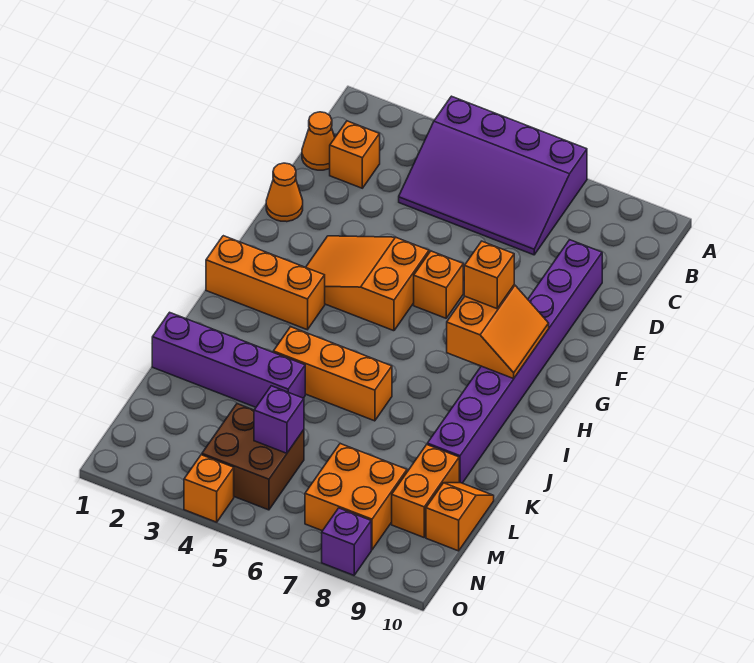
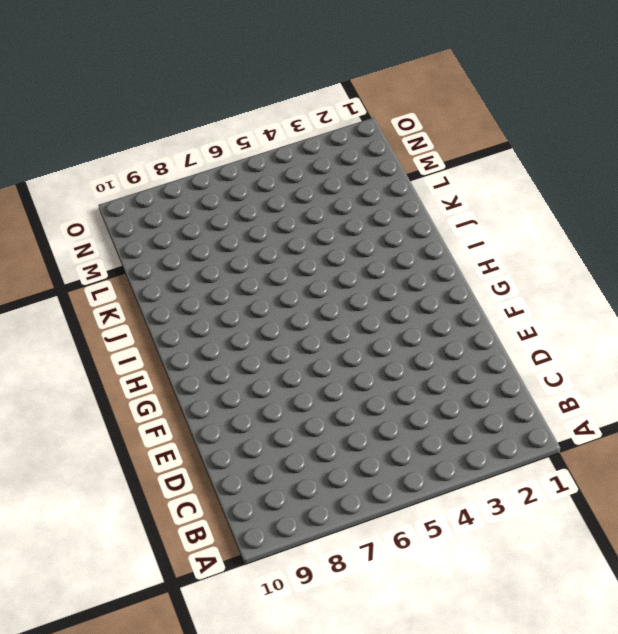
none -> purple 3x4 slope [399,96,587,255]
none -> orange 1x1 cone [302,112,335,170]
none -> orange 1x1 brick [330,121,380,188]

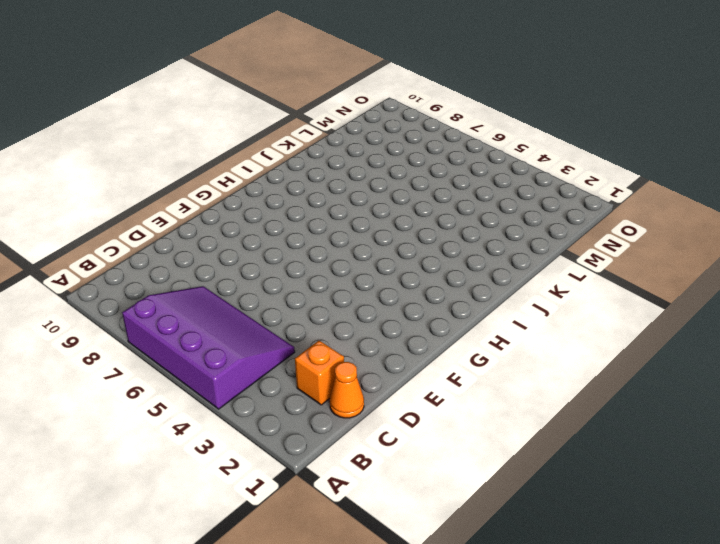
none -> purple 1x8 brick [427,240,602,483]
none -> orange 1x1 cone [266,163,303,222]
none -> orange 2x3 slope [306,236,429,331]

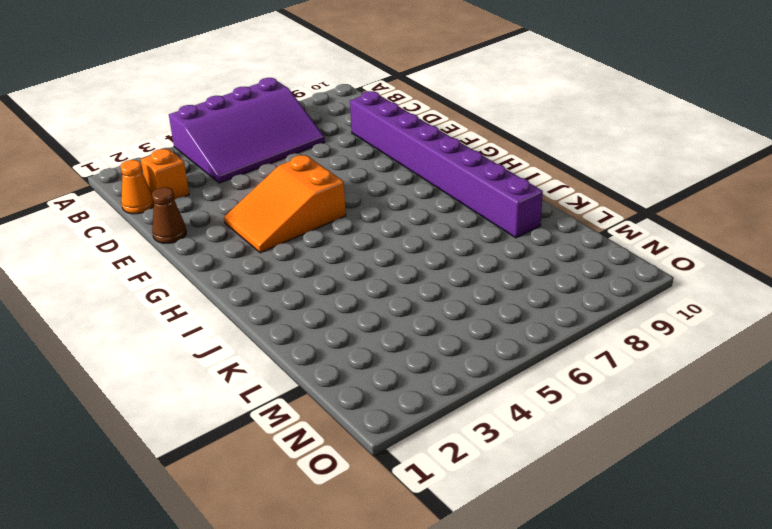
brown 1x1 cone [152,187,186,243] -> orange 1x1 cone [266,163,303,222]
none -> orange 1x1 brick [414,251,463,318]
none -> orange 1x3 brick [206,236,325,330]
none -> orange 1x3 brick [273,327,392,421]

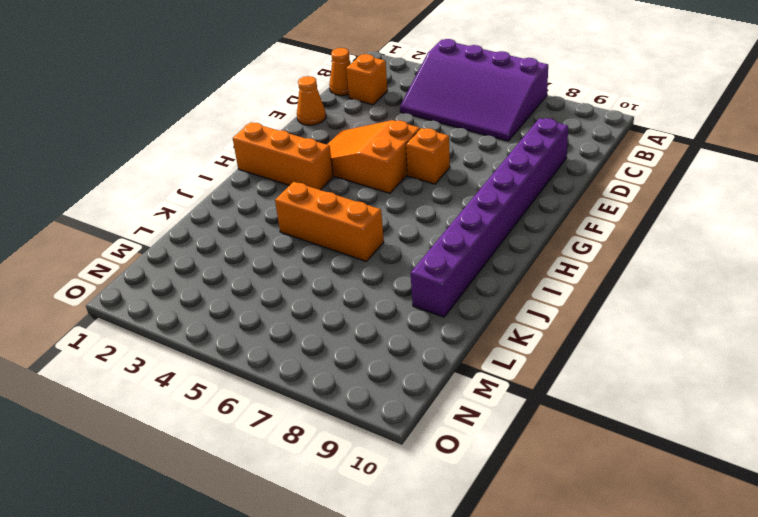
none -> purple 1x4 brick [152,312,305,407]
none -> orange 1x2 brick [392,445,459,537]
none -> orange 1x2 slope [426,483,494,551]

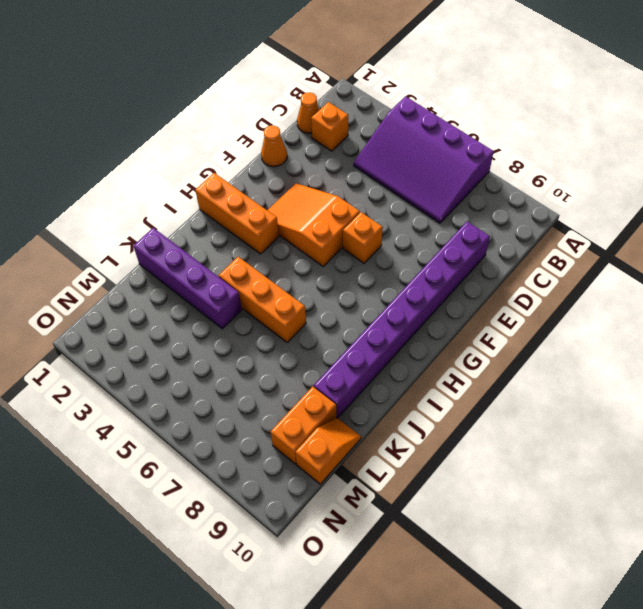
none -> brown 2x2 brick [202,404,304,510]
none -> orange 2x2 brick [305,444,407,550]
none -> orange 1x1 brick [184,455,234,522]

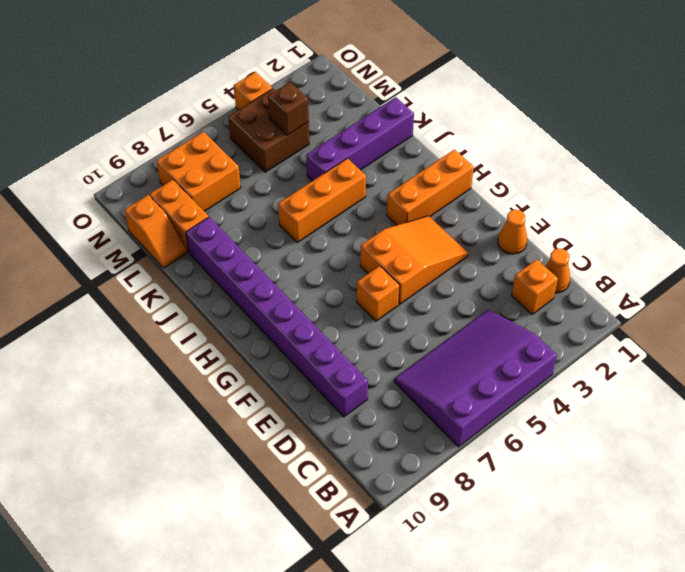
brown 1x1 brick [268,82,309,135] -> none
none -> purple 1x1 brick [322,508,371,575]
none -> orange 2x2 slope [447,285,549,379]
none -> purple 1x1 brick [254,386,304,453]

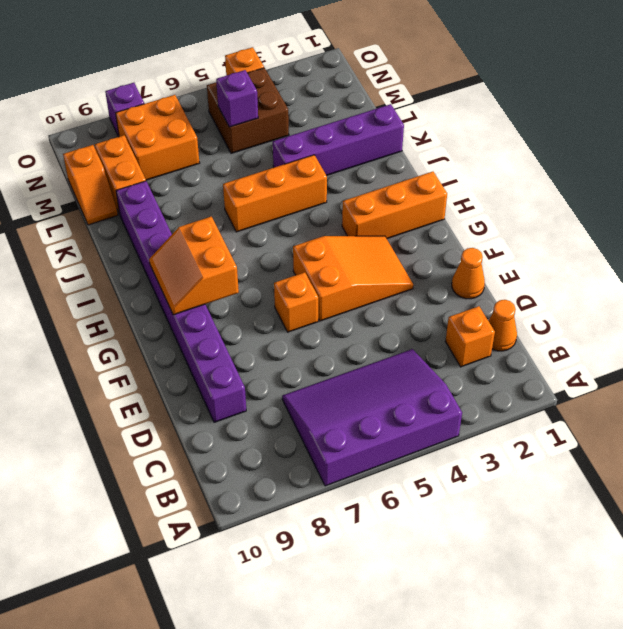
none -> orange 1x1 brick [464,241,514,309]

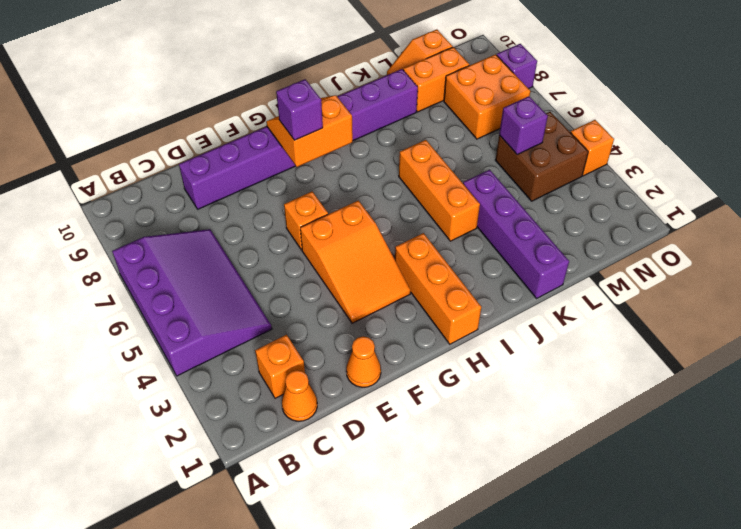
purple 1x1 brick [276,79,323,140] -> orange 1x1 brick [464,241,514,309]

